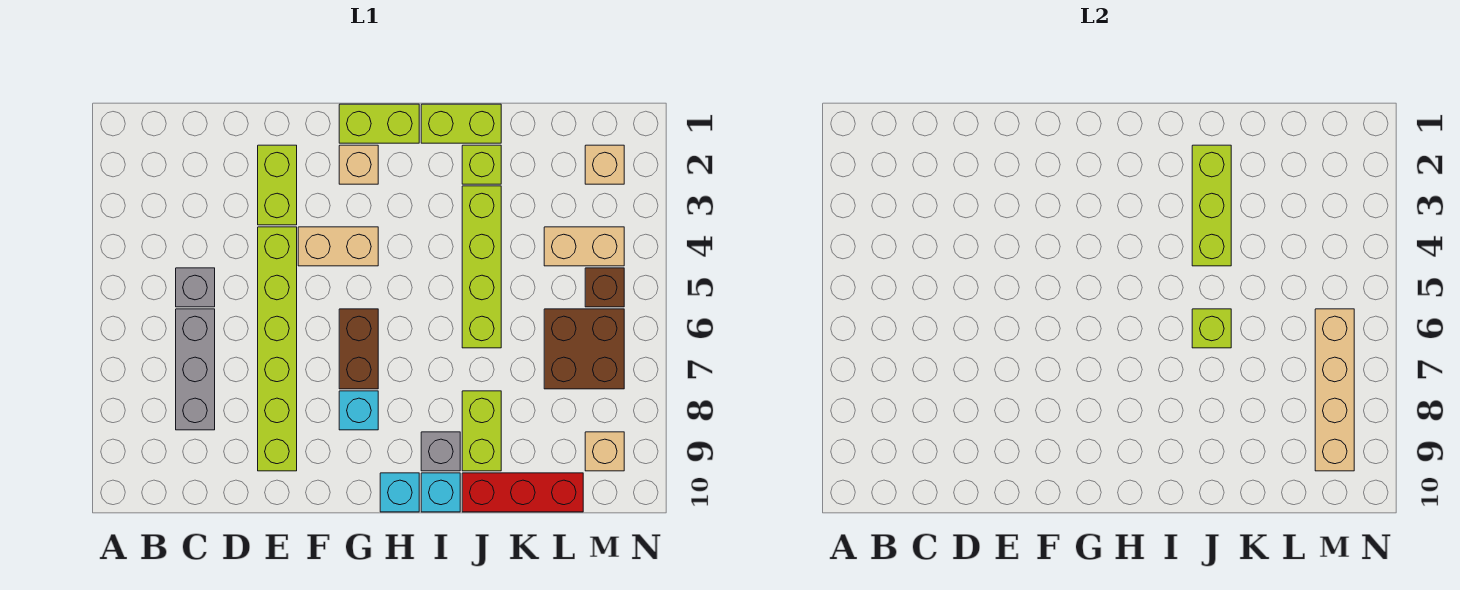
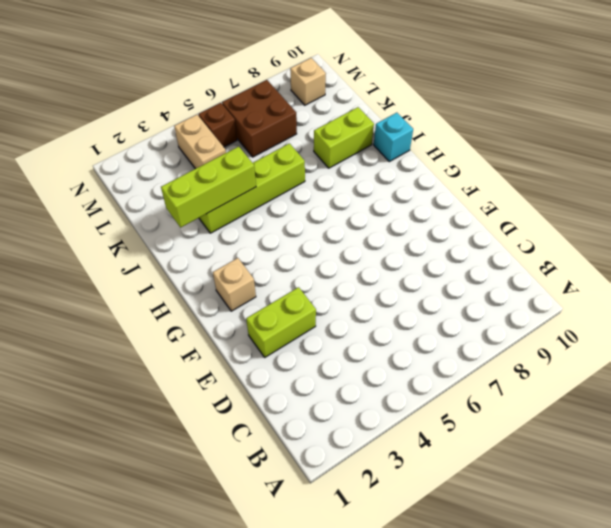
none -> grey 1x1 brick [176,268,215,307]
none -> grey 1x3 brick [176,309,215,430]
none -> lime 1x6 brick [258,227,297,471]

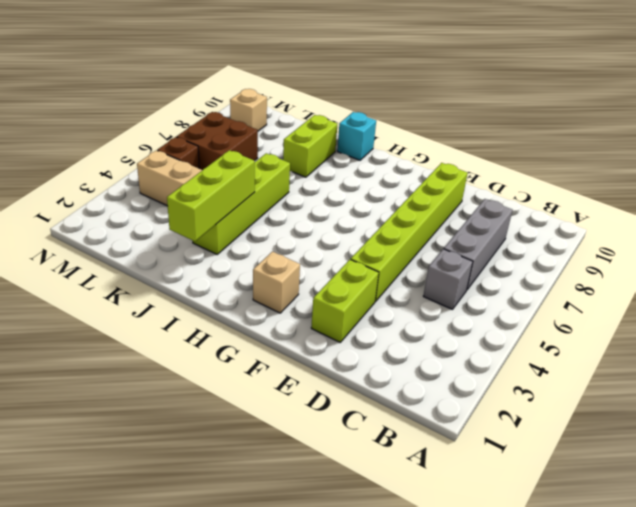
none -> tan 1x2 brick [298,227,378,266]
none -> lime 1x2 brick [339,104,419,143]
none -> brown 1x2 brick [339,309,378,389]

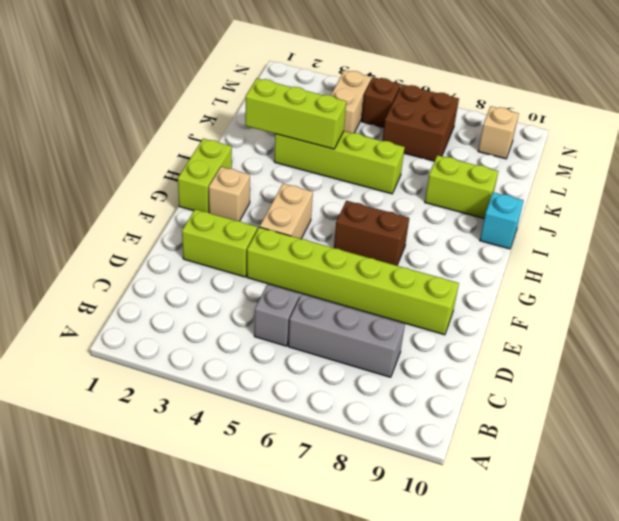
none -> cyan 1x1 brick [339,391,378,430]
none -> cyan 1x1 brick [380,473,419,512]
none -> lime 1x2 brick [421,104,501,143]

